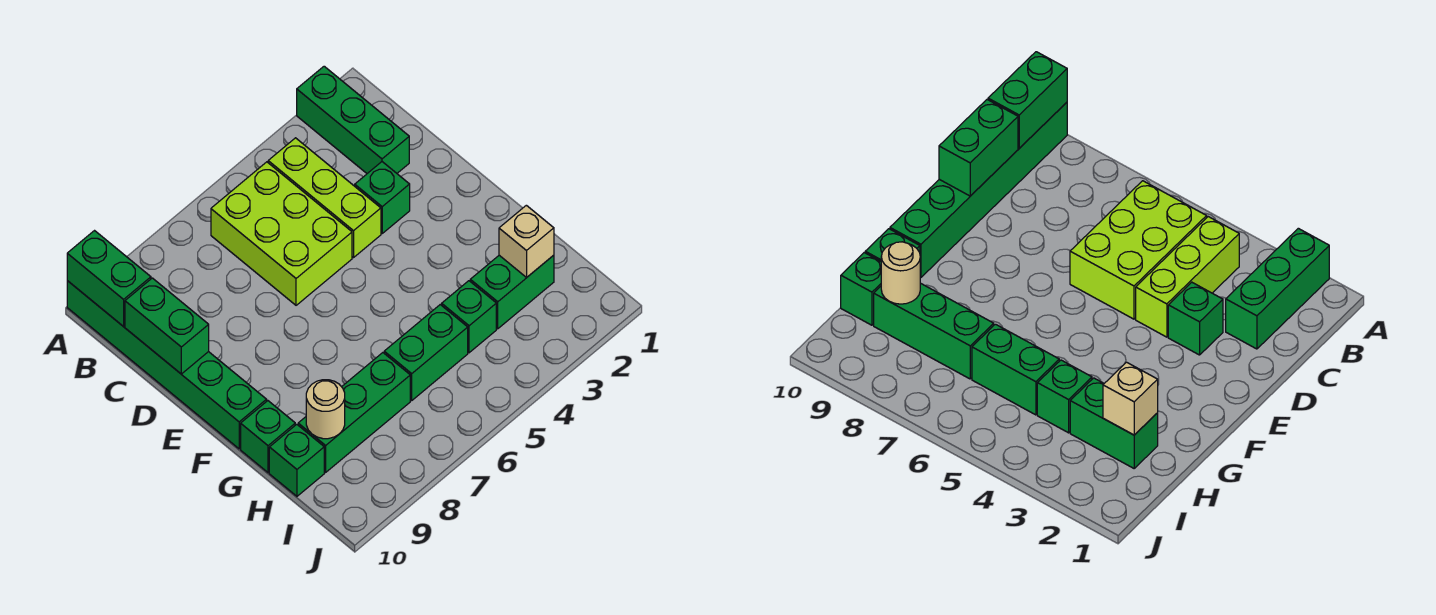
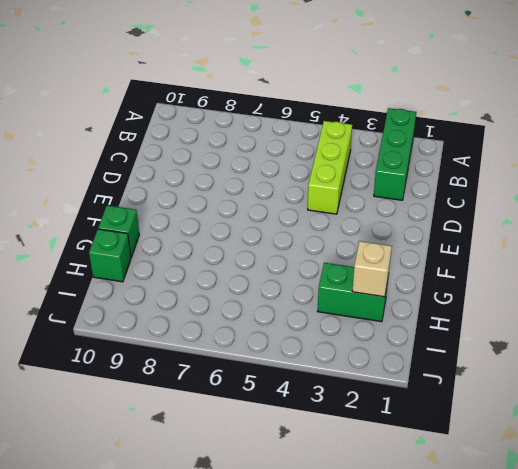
none -> green 1x6 brick [67,281,267,449]
none -> lime 2x3 brick [211,162,352,305]
none -> green 1x1 brick [355,162,410,233]

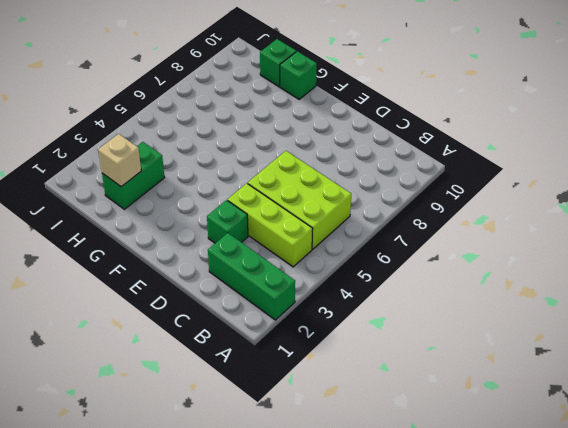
none -> green 1x6 brick [67,281,267,449]
none -> green 1x1 brick [442,281,496,353]
none -> green 1x2 brick [384,305,468,400]

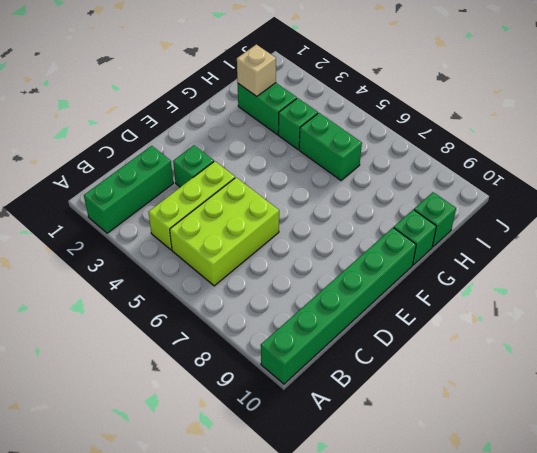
none -> green 1x3 brick [298,353,410,472]
none -> green 1x2 brick [67,231,151,326]
none -> green 1x2 brick [125,278,209,374]

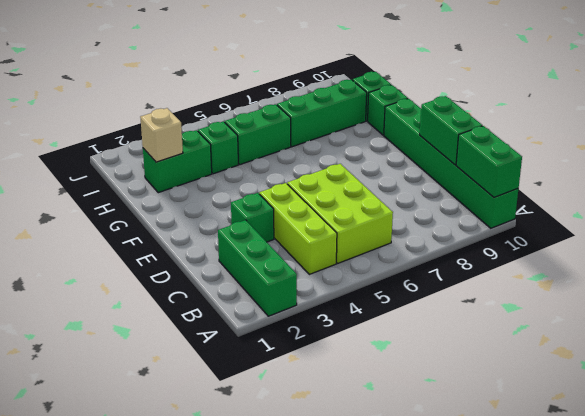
none -> tan 1x1 round brick [306,380,345,439]

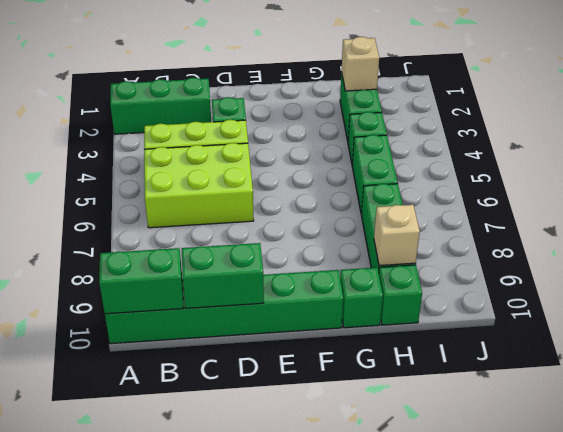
tan 1x1 brick [374,205,420,266] -> tan 1x1 round brick [306,380,345,439]

